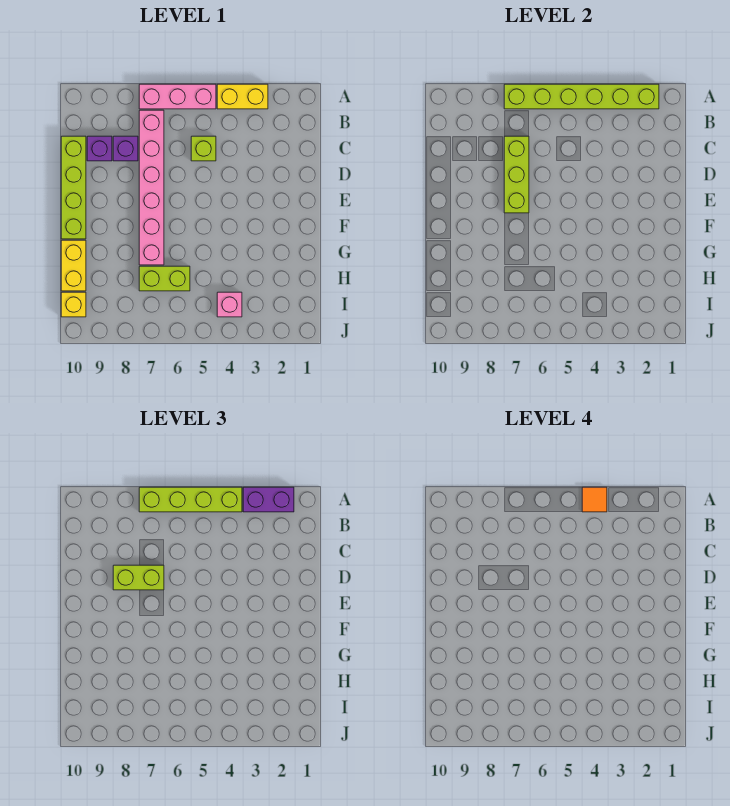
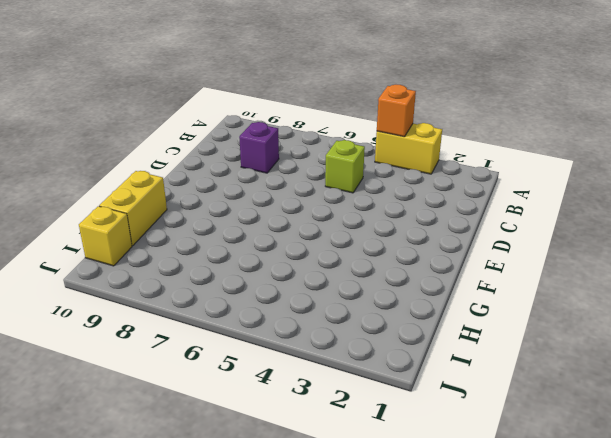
orange 1x1 brick [377,85,416,137] -> lime 1x6 brick [504,84,659,109]
none -> pink 1x3 brick [139,84,216,109]
none -> pink 1x6 brick [139,110,164,265]
none -> purple 1x1 brick [87,136,112,161]

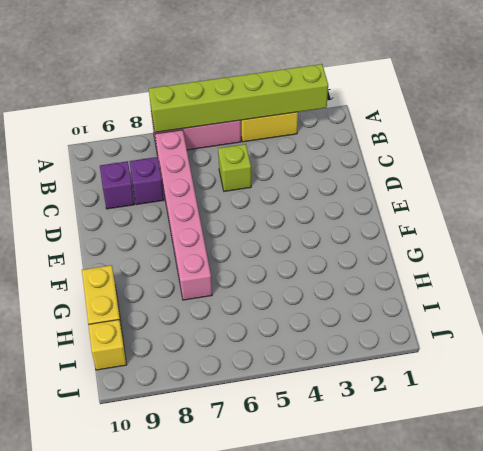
none -> lime 1x4 brick [61,136,86,239]
none -> lime 1x2 brick [139,266,190,291]
none -> pink 1x1 brick [217,292,242,317]

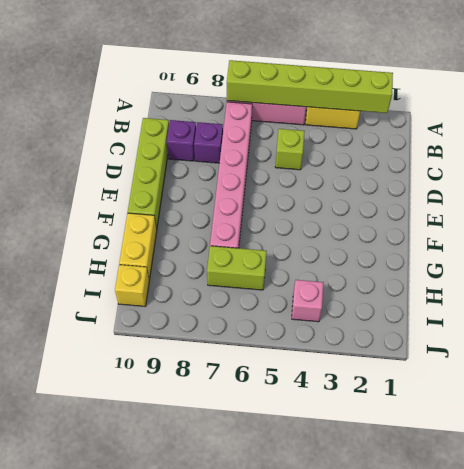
none -> lime 1x3 brick [504,136,529,213]
none -> purple 1x2 brick [243,487,294,512]
none -> lime 1x4 brick [139,487,242,512]

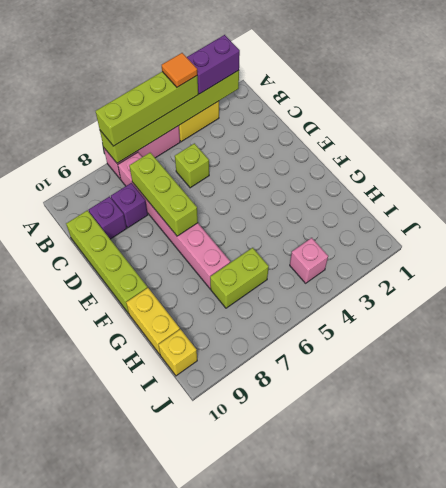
none -> lime 1x2 brick [113,565,164,590]

